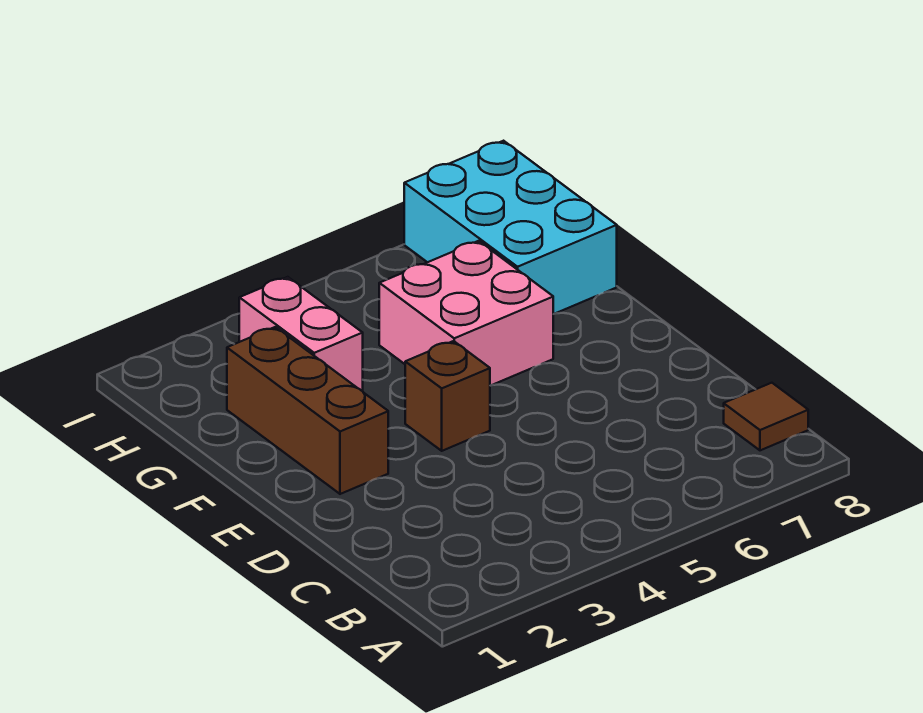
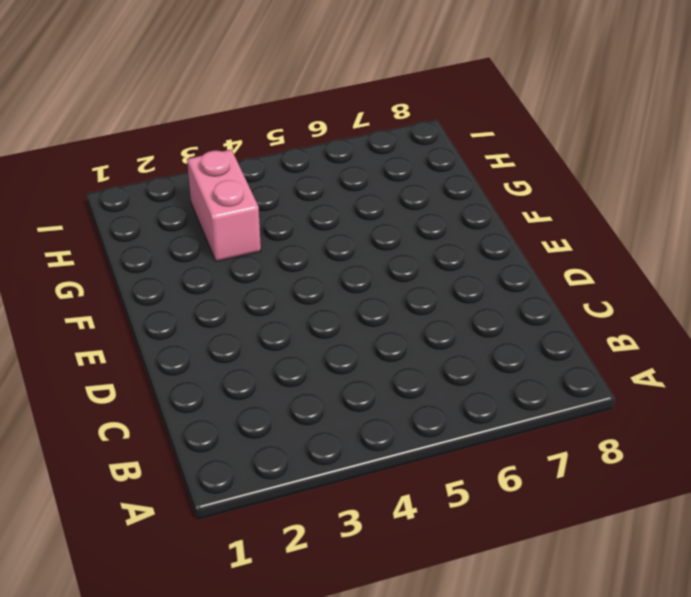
none -> brown 1x1 tile [724,383,808,450]
none -> brown 1x3 brick [227,327,388,494]

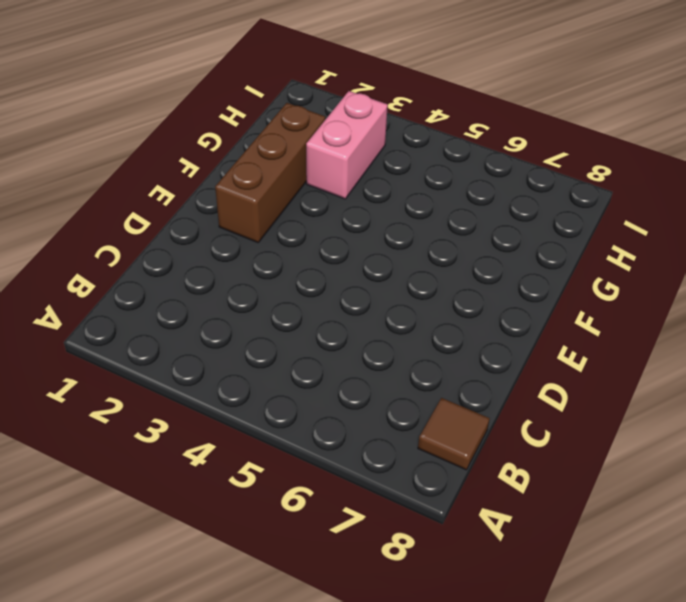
none -> brown 1x1 brick [405,341,490,451]
none -> pink 2x2 brick [379,241,553,386]

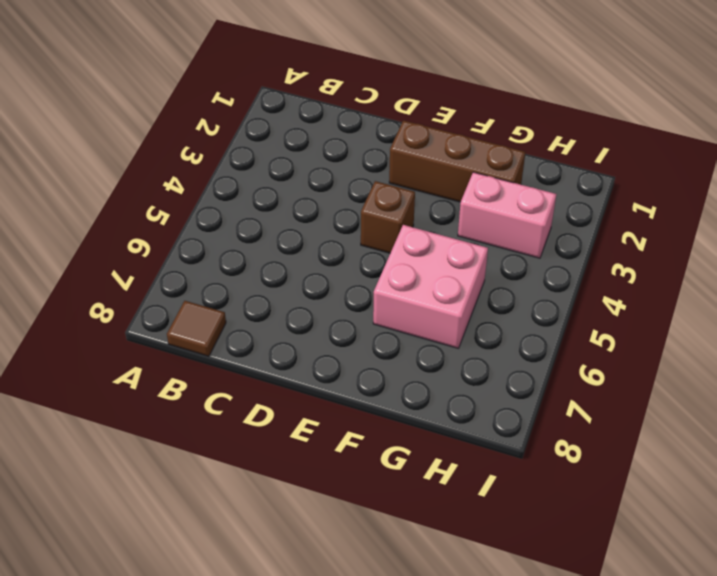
none -> cyan 2x3 brick [404,141,617,314]

